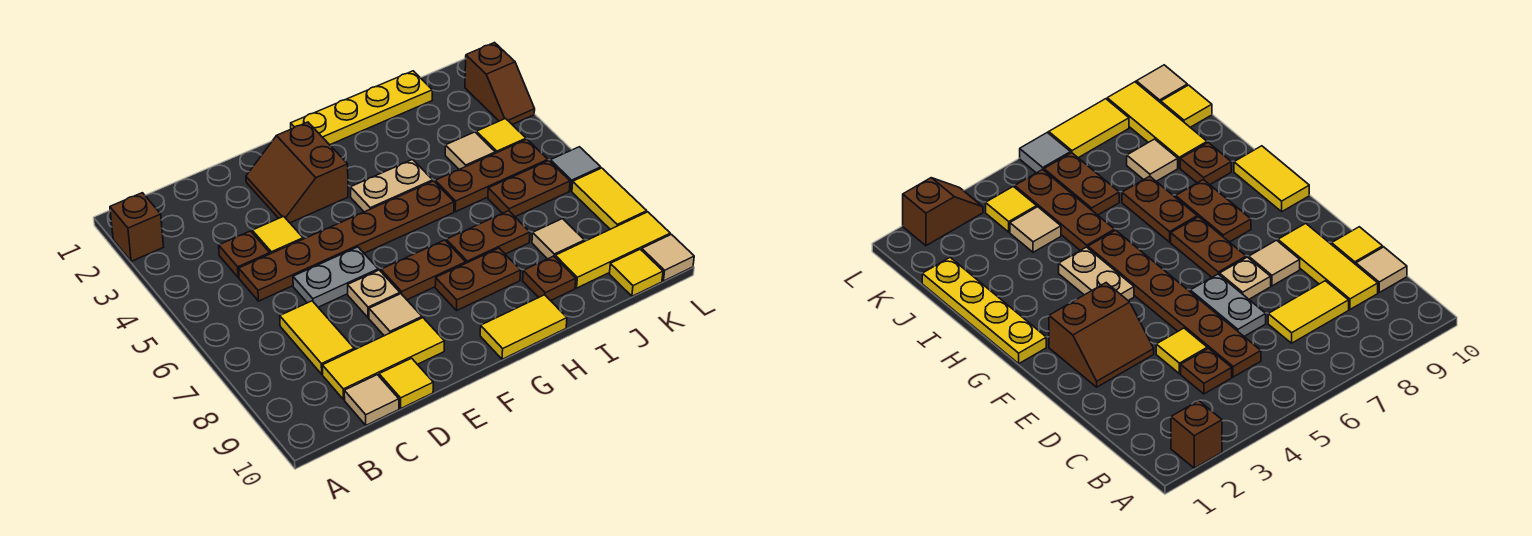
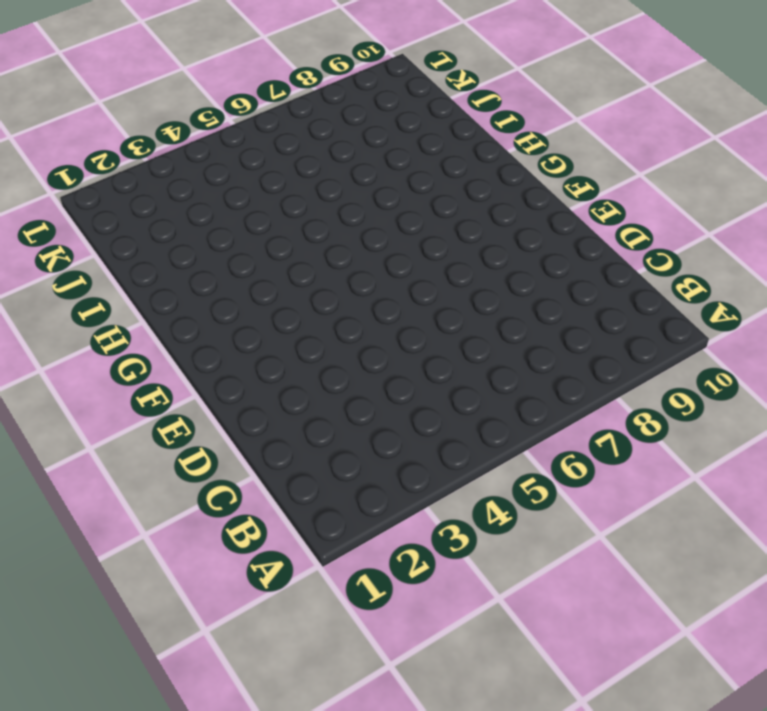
none -> brown 1x1 brick [110,193,164,261]
none -> brown 1x1 plate [219,231,270,278]
none -> brown 1x6 plate [239,181,454,301]
none -> yellow 1x2 tile [280,301,354,374]

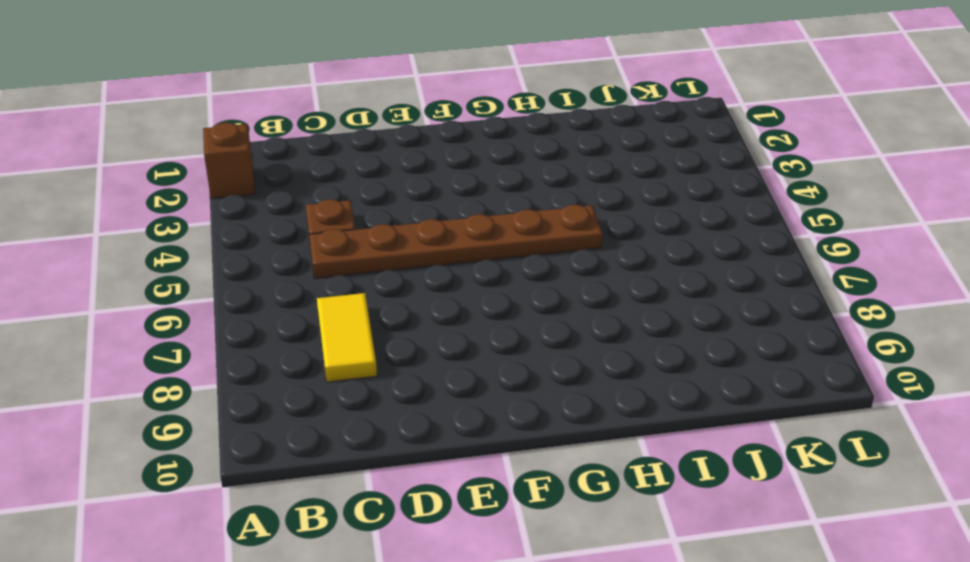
none -> yellow 1x3 tile [322,318,444,399]
none -> tan 1x1 tile [344,375,399,425]
none -> yellow 1x1 tile [252,216,303,254]
none -> grey 1x2 plate [293,247,378,307]

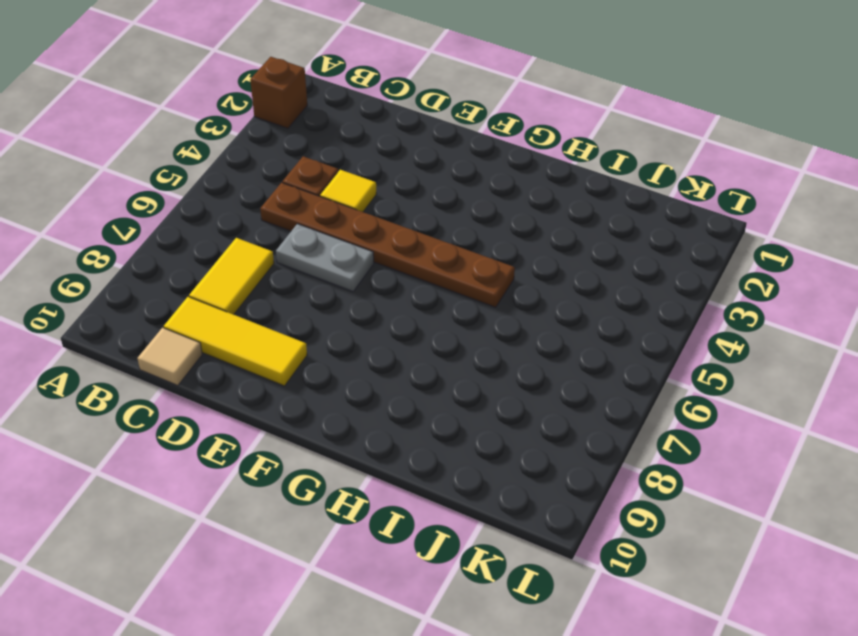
none -> yellow 1x1 tile [379,358,433,409]
none -> brown 2x2 slope [246,122,348,223]
none -> tan 1x1 plate [348,270,400,318]
none -> tan 1x1 tile [369,294,422,336]

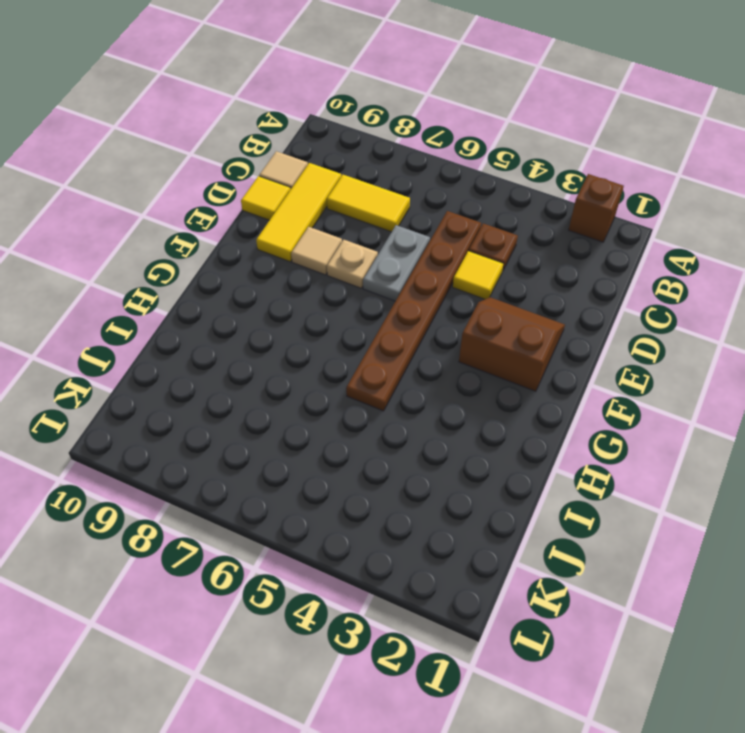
none -> brown 1x2 plate [381,240,466,300]
none -> yellow 1x4 plate [291,71,432,145]
none -> tan 1x2 plate [351,160,433,212]
none -> brown 1x2 plate [435,248,521,310]

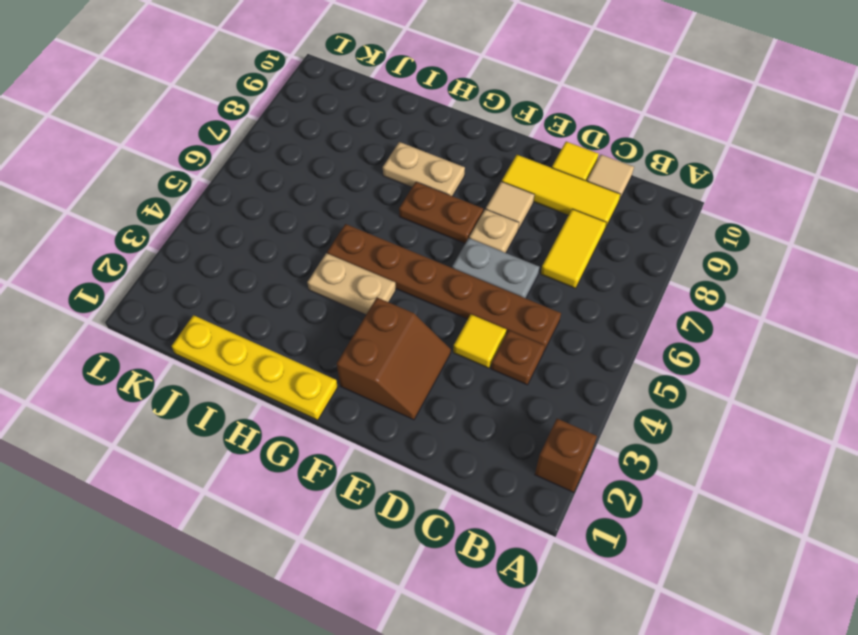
tan 1x2 plate [383,142,465,196] -> brown 1x2 plate [435,248,521,310]
none -> yellow 1x2 tile [480,295,567,359]
none -> brown 1x2 plate [446,211,530,263]
none -> brown 1x3 plate [435,139,548,212]
none -> brown 1x1 plate [523,256,576,301]

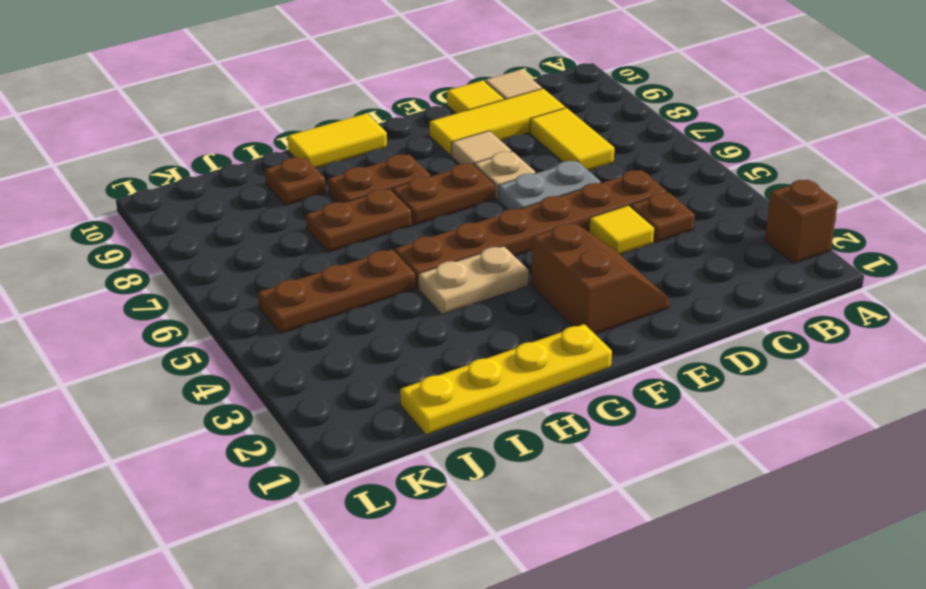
none -> tan 1x1 tile [445,132,495,169]
none -> brown 1x2 plate [488,161,570,217]
none -> tan 1x1 tile [532,219,584,259]
none -> yellow 1x3 tile [555,212,670,288]

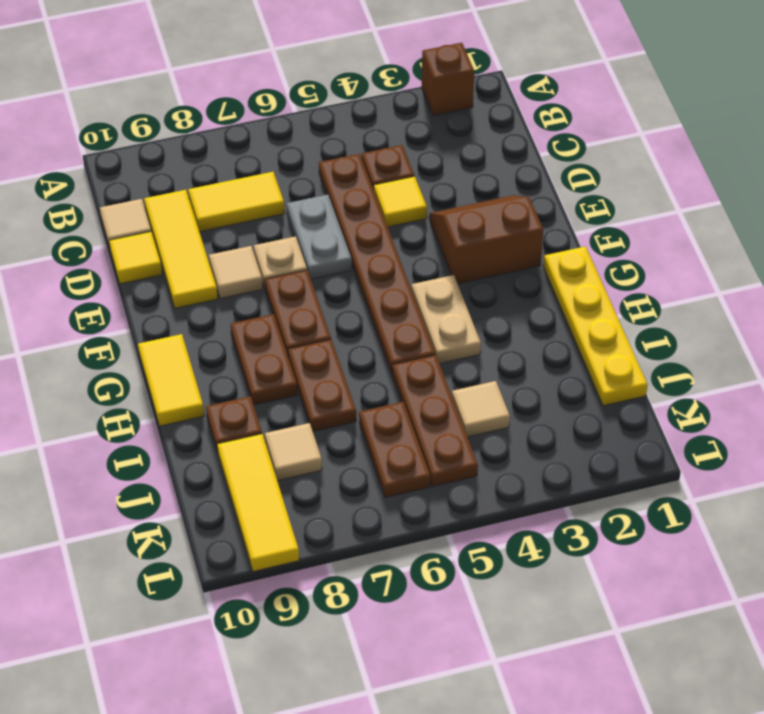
none -> yellow 1x1 tile [476,119,526,153]
none -> yellow 1x1 tile [609,249,663,296]
none -> brown 1x2 slope [465,43,535,124]
none -> grey 1x1 tile [550,147,601,191]

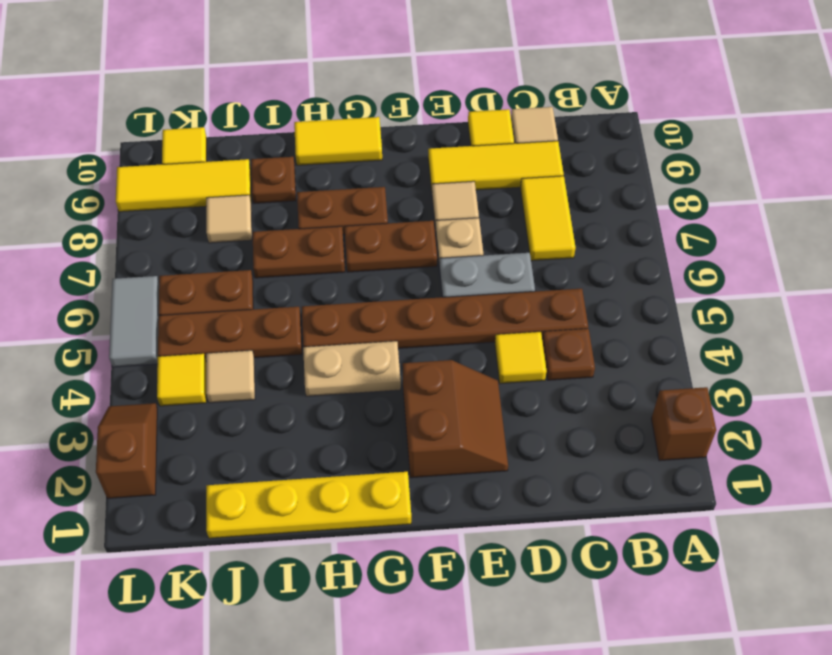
grey 1x2 tile [109,276,159,367] -> grey 1x1 tile [550,147,601,191]
none -> yellow 1x2 tile [572,168,647,229]
none -> tan 1x1 tile [642,234,694,281]

